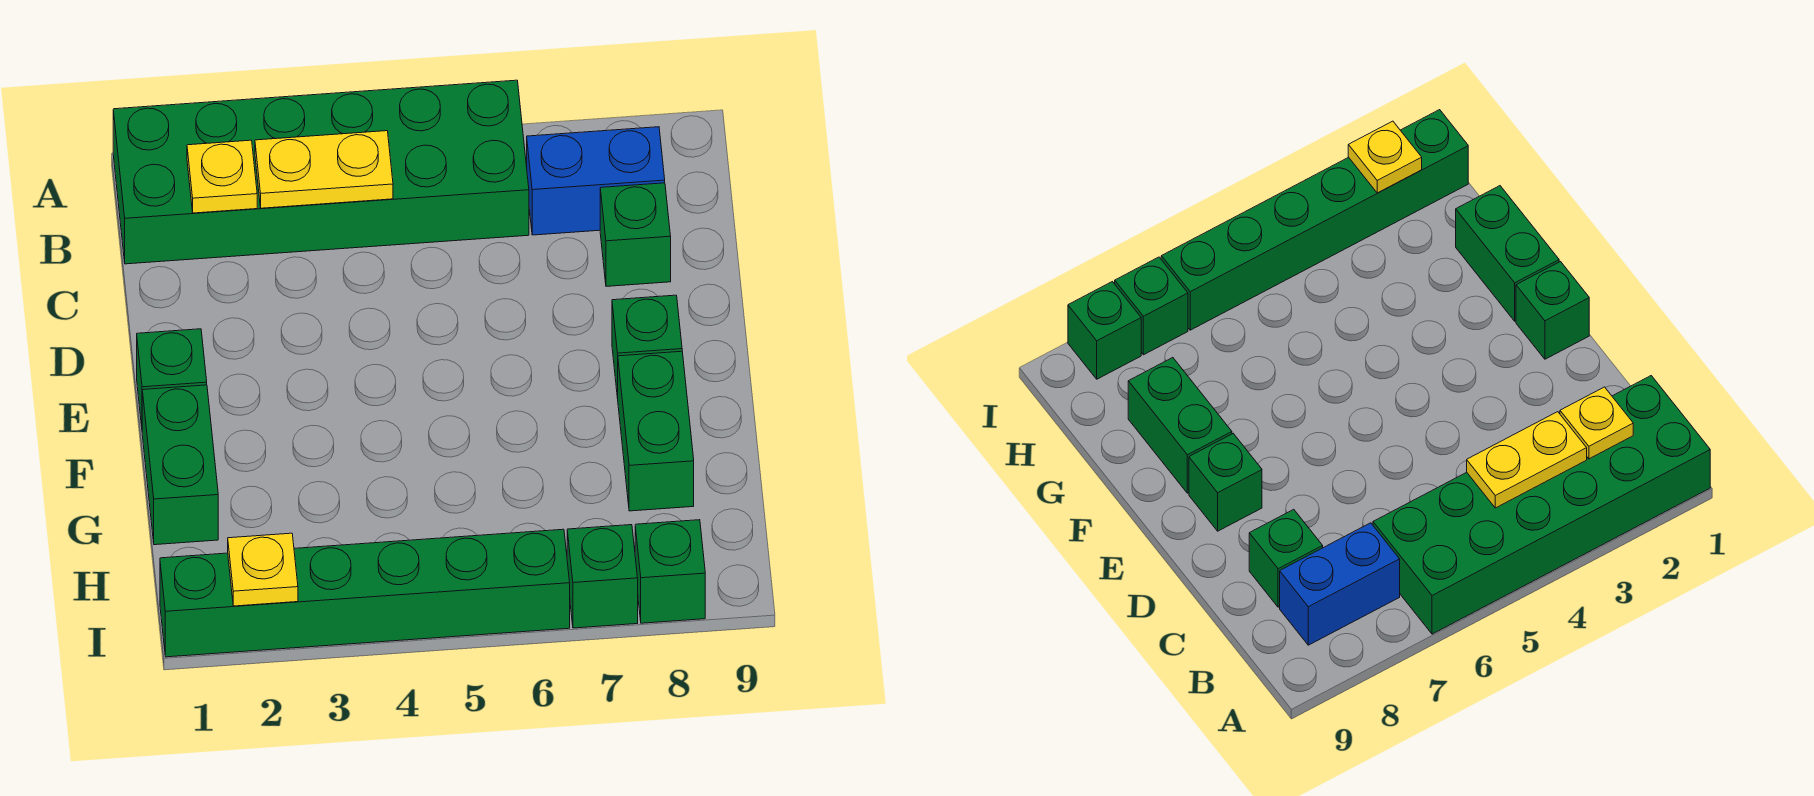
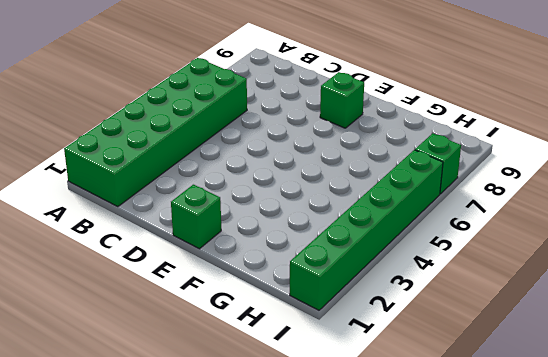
none -> blue 1x2 brick [527,127,665,235]
none -> green 1x1 brick [600,183,671,286]
none -> green 1x2 brick [142,385,218,545]

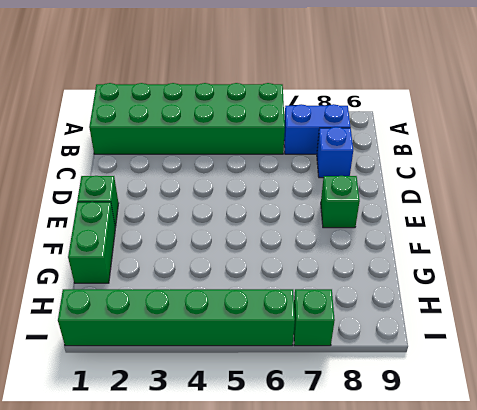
blue 1x1 brick [317,127,353,178] -> green 1x1 brick [600,183,671,286]
none -> green 1x2 brick [618,351,694,511]
none -> green 1x1 brick [635,520,705,623]
none -> yellow 1x1 plate [187,140,257,213]

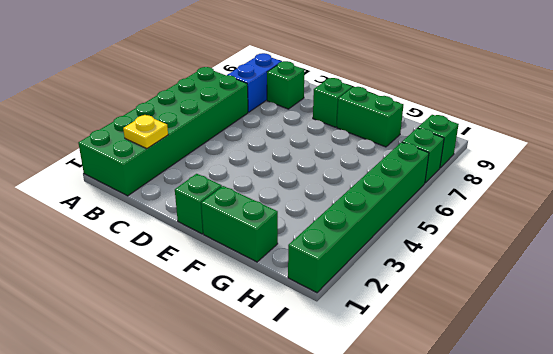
none -> yellow 1x2 plate [255,131,393,208]
none -> yellow 1x1 plate [228,533,298,606]

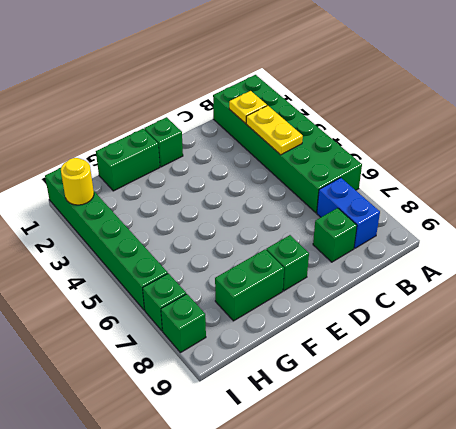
yellow 1x1 round brick [61,158,94,205] -> yellow 1x1 plate [228,533,298,606]

